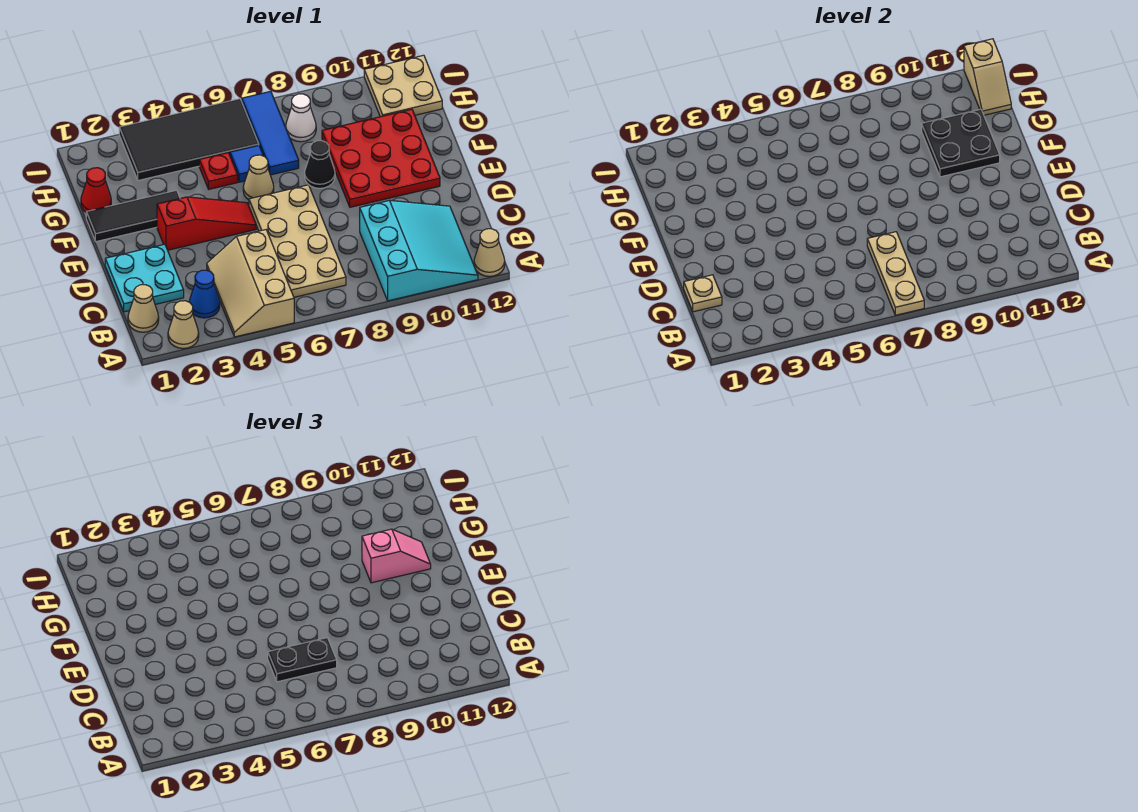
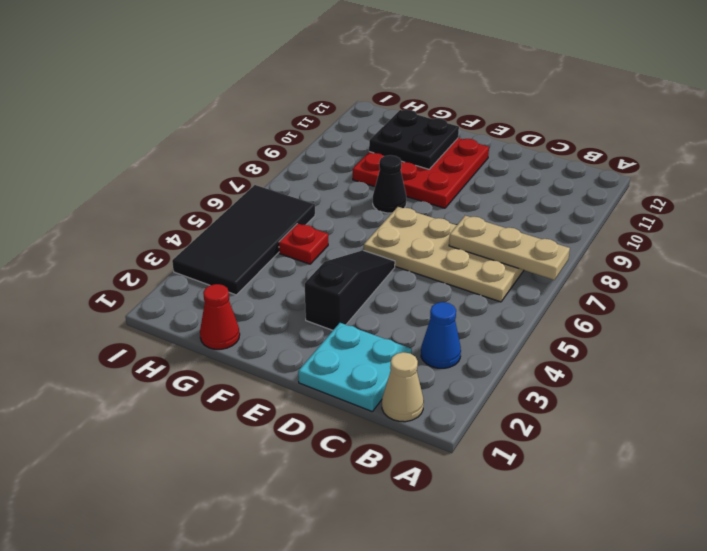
black 1x3 slope [305,250,395,330] -> red 1x3 slope [157,197,256,250]
none -> tan 1x1 cone [168,301,199,349]
none -> tan 2x3 slope [207,230,294,337]
none -> cyan 3x3 slope [360,201,478,301]

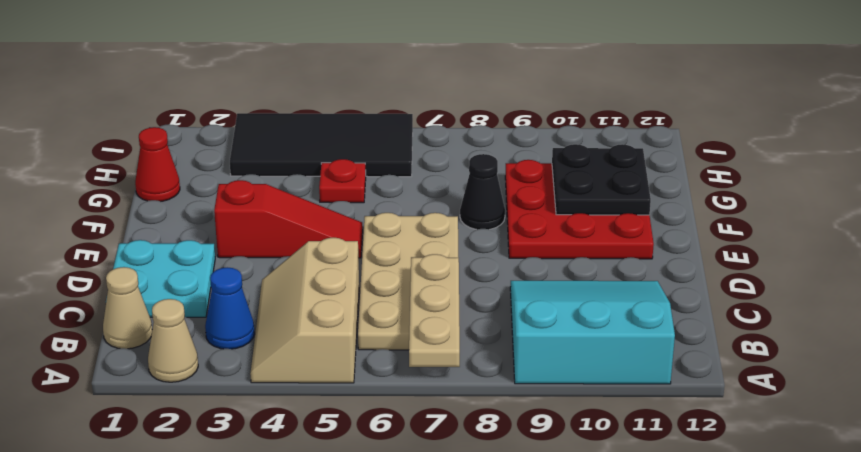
cyan 3x3 slope [510,281,675,384] -> cyan 3x3 slope turned to [360,201,478,301]
none -> tan 1x1 cone [474,229,505,276]
none -> black 1x3 tile [86,190,180,242]
none -> tan 1x1 cone [243,155,274,200]

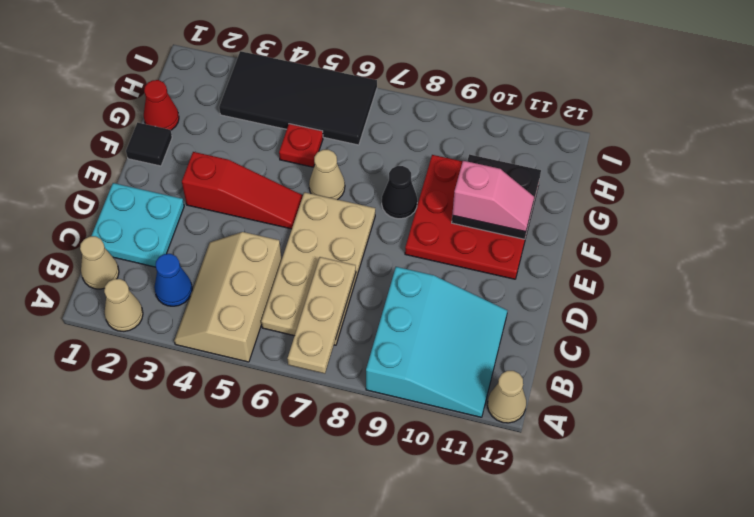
black 1x1 tile [126,123,172,166] -> black 1x3 tile [86,190,180,242]
none -> blue 1x1 tile [230,145,263,182]
none -> blue 1x3 tile [242,91,299,175]
none -> white 1x1 cone [286,94,316,142]

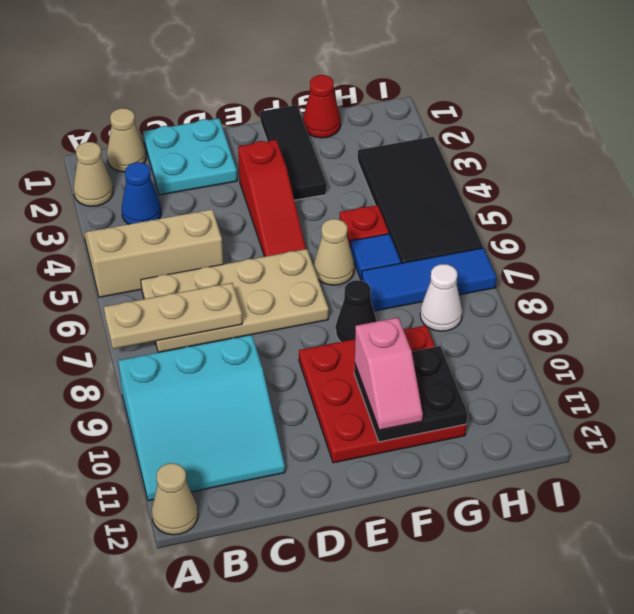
none -> tan 2x2 plate [364,55,442,117]
none -> tan 1x1 plate [684,275,722,312]
none -> tan 1x2 slope [964,39,1011,115]

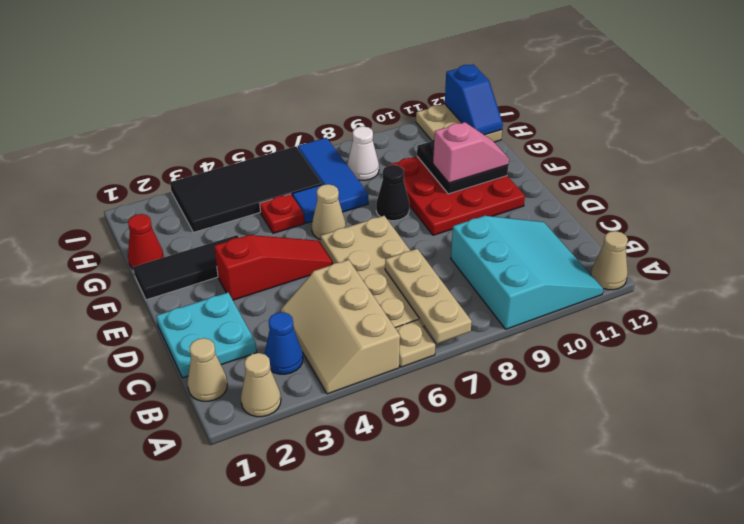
tan 1x1 plate [395,320,435,367] -> tan 1x1 plate moved to [684,275,722,312]
blue 1x2 slope [445,64,503,135] -> tan 1x2 slope [964,39,1011,115]
none -> black 1x2 plate [268,638,337,682]

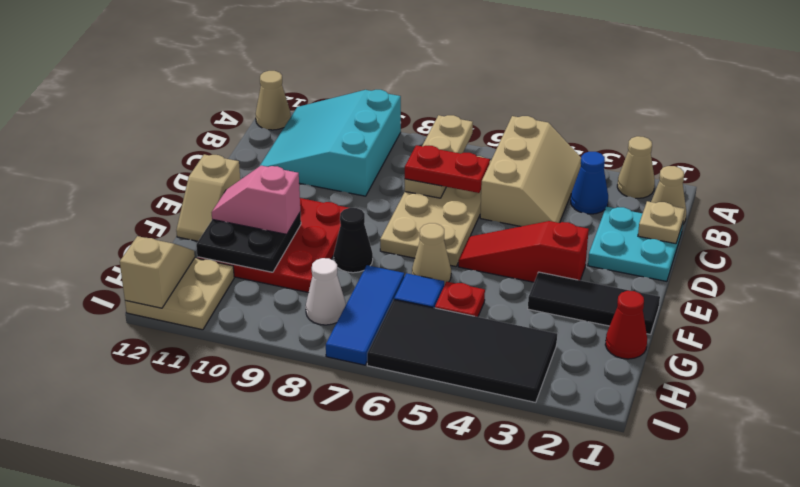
red 1x2 plate [405,145,490,193] -> black 1x2 plate [268,638,337,682]
tan 1x2 slope [176,154,240,241] -> none

